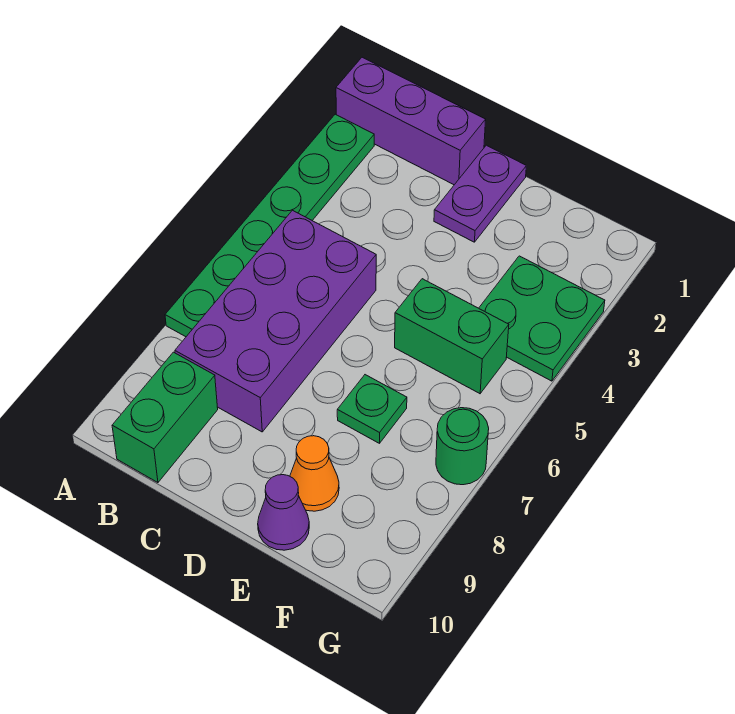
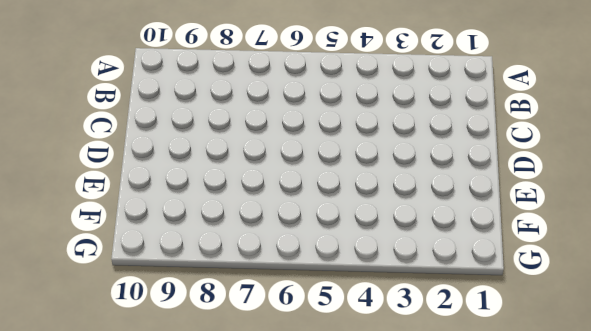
none -> purple 1x3 brick [336,57,486,185]
none -> green 1x6 plate [165,114,374,337]

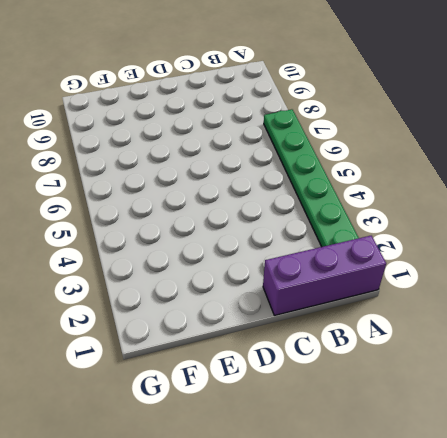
none -> purple 2x4 brick [175,210,376,432]
none -> green 1x2 brick [112,352,218,483]

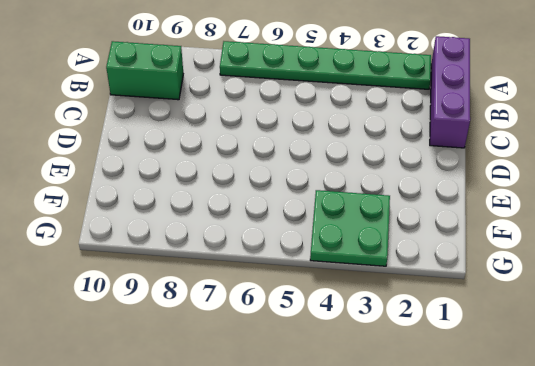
none -> purple 2x4 brick [175,210,376,432]
none -> purple 1x2 plate [434,145,526,242]

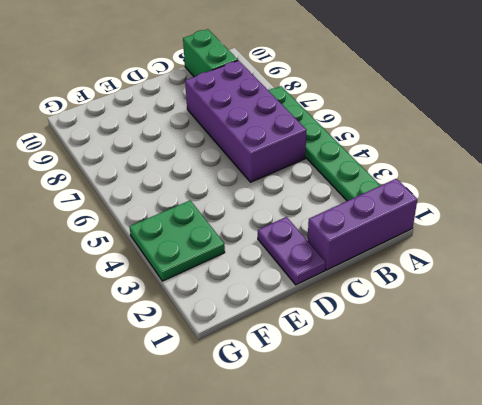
none -> green 1x2 brick [395,279,509,394]
none -> green 1x1 plate [337,375,407,443]

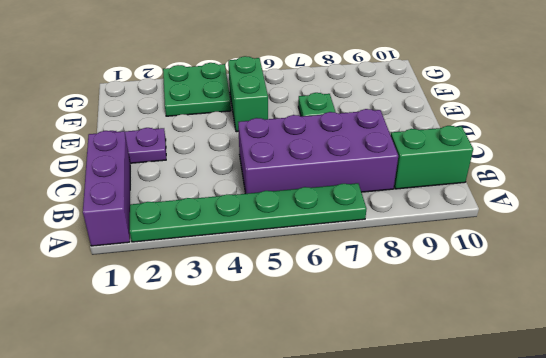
none -> orange 1x1 cone [290,436,339,511]
none -> purple 1x1 cone [258,475,309,550]

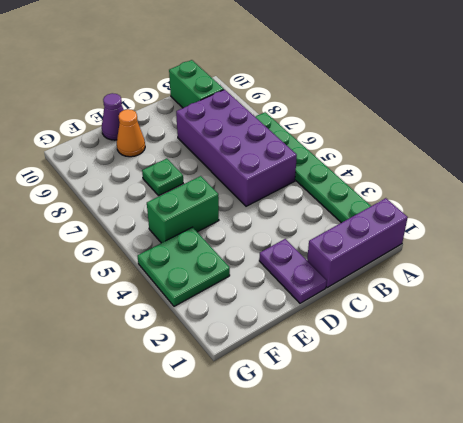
none -> green 1x1 round brick [436,408,489,485]

